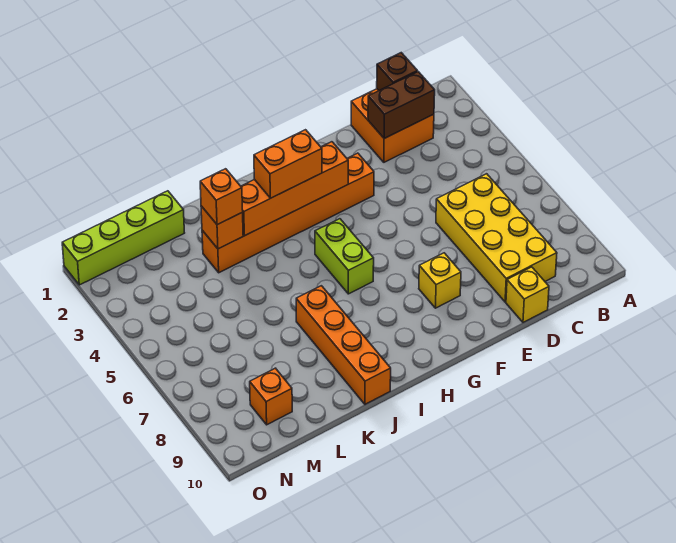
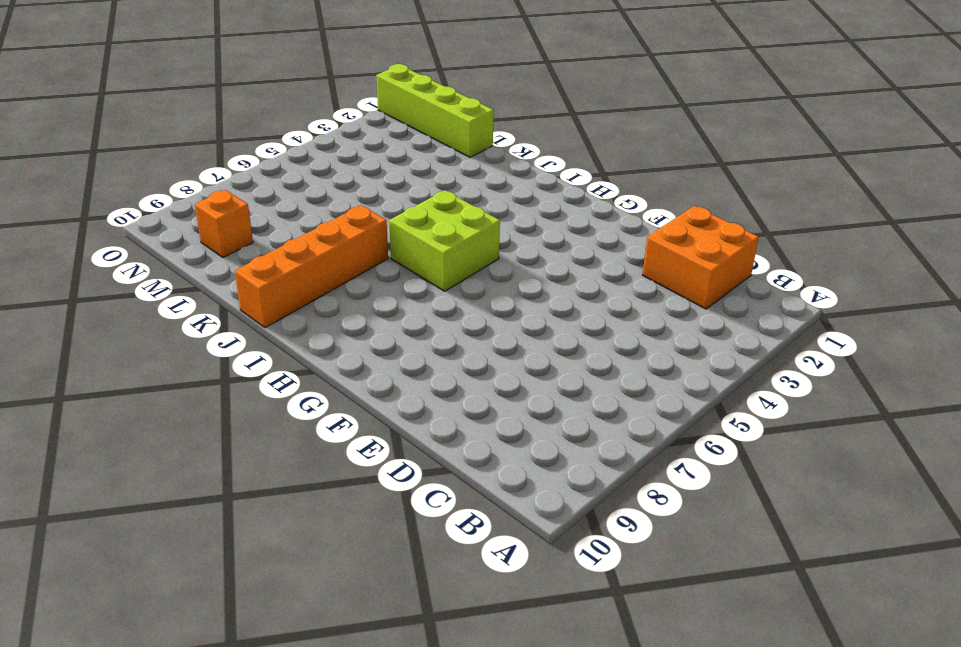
lime 2x2 brick [389,190,500,291] -> lime 1x2 brick [315,219,374,294]
none -> yellow 2x4 brick [436,174,557,302]
none -> yellow 1x1 brick [506,267,549,322]
none -> orange 1x6 brick [202,153,374,273]

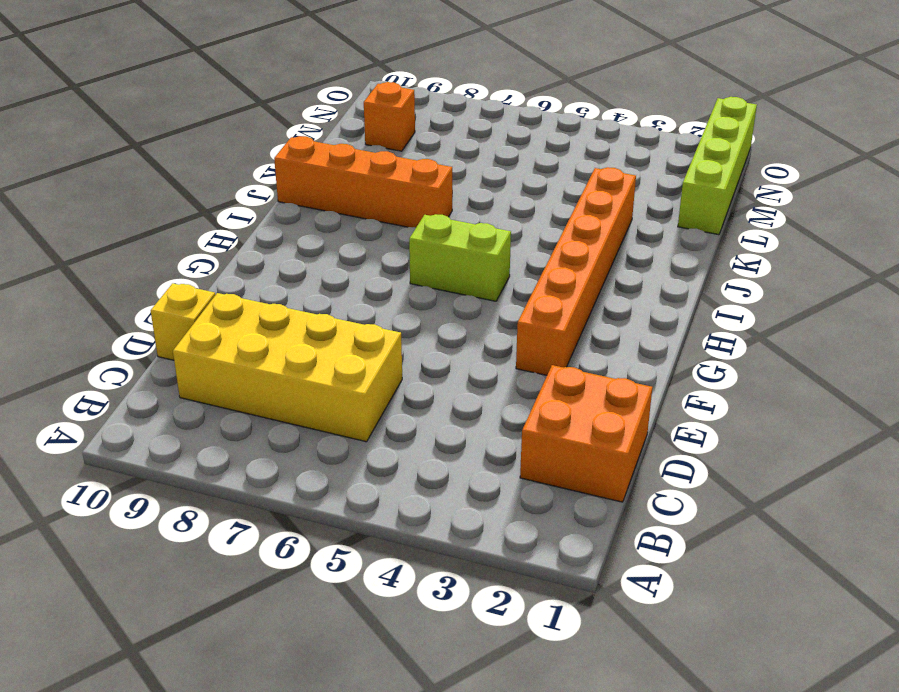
none -> yellow 1x1 brick [419,253,461,308]
none -> brown 1x1 brick [377,53,417,91]
none -> brown 1x2 brick [368,72,435,139]

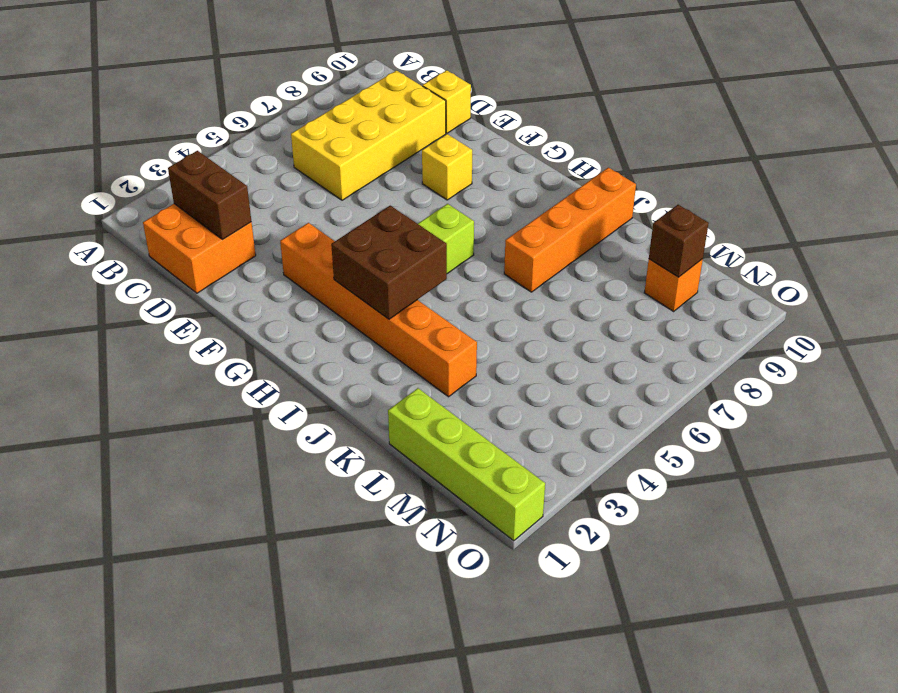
brown 2x2 brick [331,206,447,319] -> orange 1x4 brick [241,142,348,236]
brown 1x1 brick [649,205,709,277] -> brown 1x1 brick moved to [377,53,417,91]
none -> orange 1x1 brick [201,206,243,249]
none -> orange 1x2 brick [254,130,322,198]
none -> orange 1x1 brick [200,169,243,225]

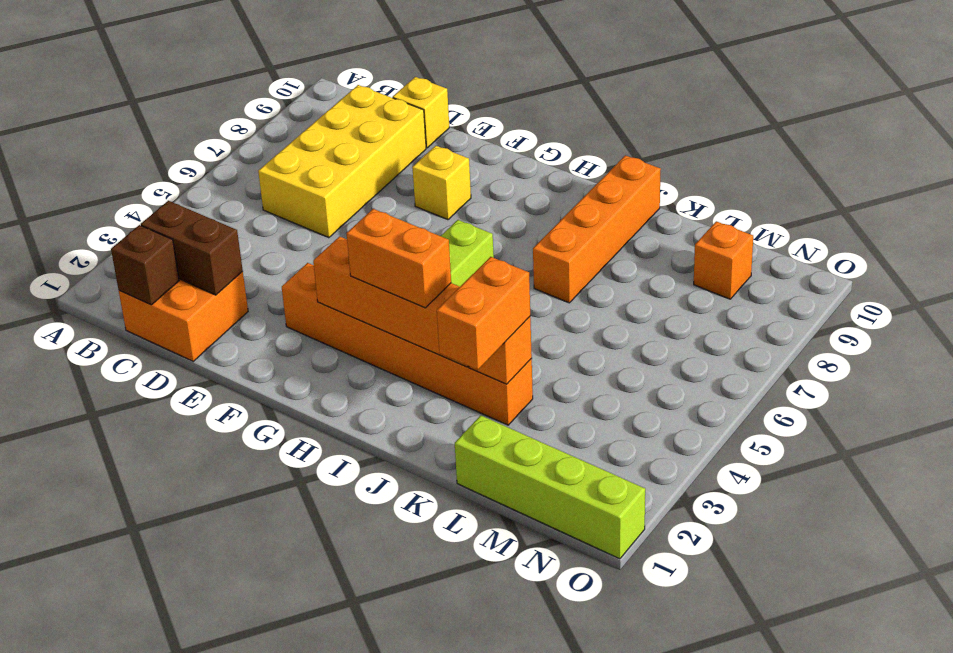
orange 1x2 brick [437,257,530,370] -> orange 1x1 brick [200,169,243,225]

